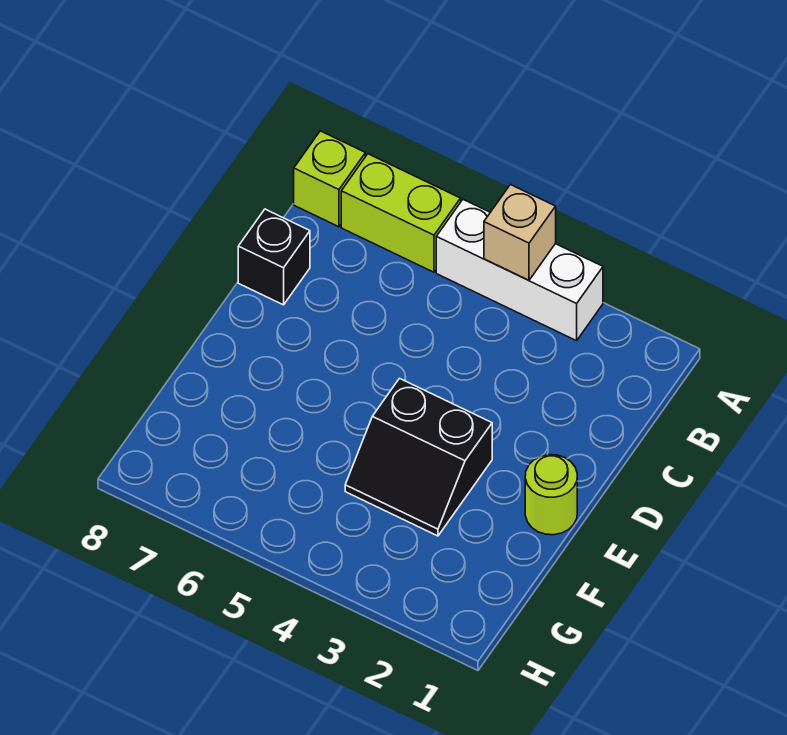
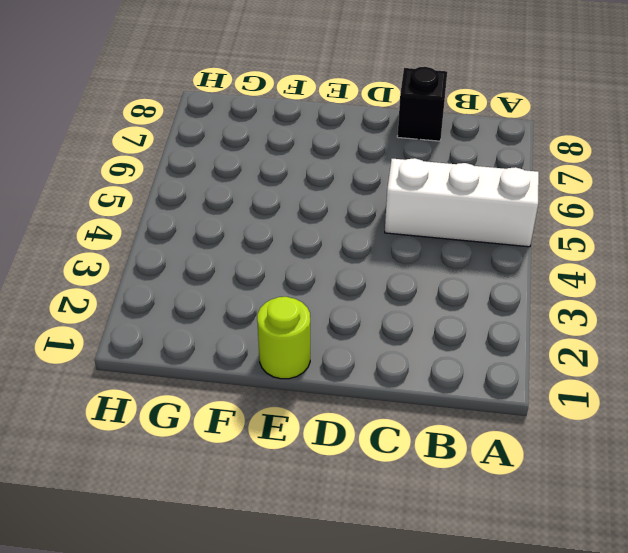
white 1x3 brick [385,158,539,247] -> white 1x3 brick turned to [436,200,603,341]
none -> lime 1x2 brick [341,154,461,272]
none -> lime 1x1 brick [294,131,365,227]

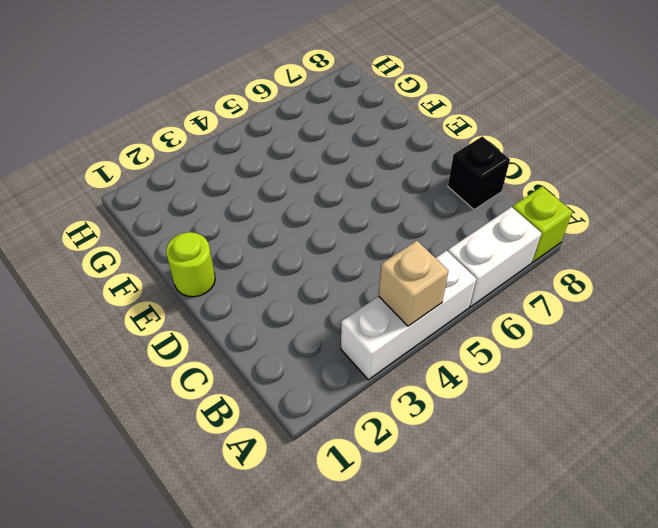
white 1x2 brick [448,207,542,307] -> lime 1x2 brick [341,154,461,272]
none -> black 2x2 slope [345,378,492,536]

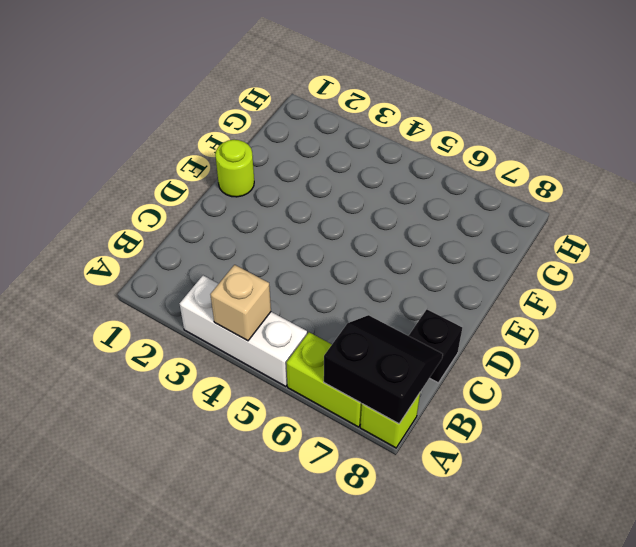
black 2x2 slope [324,315,443,424] -> black 2x2 slope moved to [345,378,492,536]

